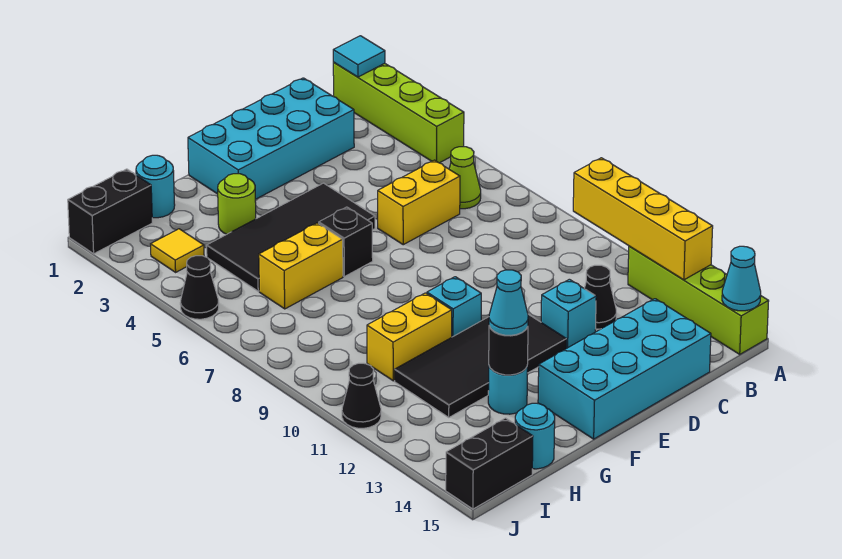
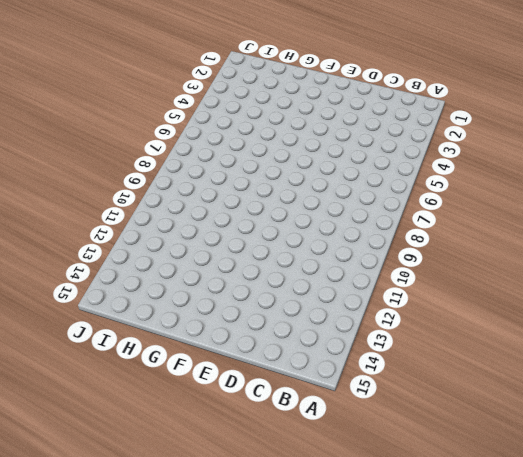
none -> lime 1x4 brick [333,63,464,163]
none -> lime 1x4 brick [628,246,769,354]
none -> lime 1x1 cone [449,147,481,209]

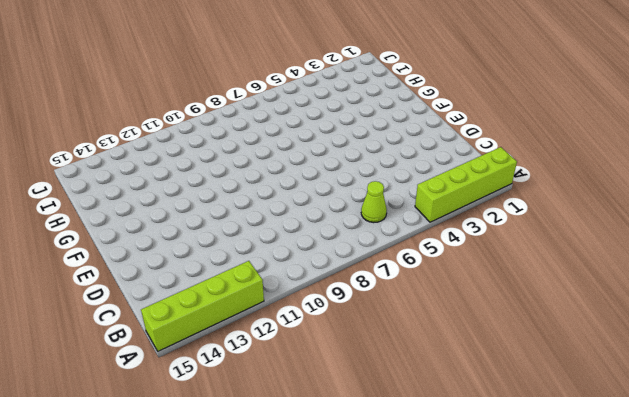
none -> cyan 2x4 brick [188,78,354,199]
none -> yellow 1x2 brick [378,160,460,245]
none -> black 1x1 cone [584,265,616,329]

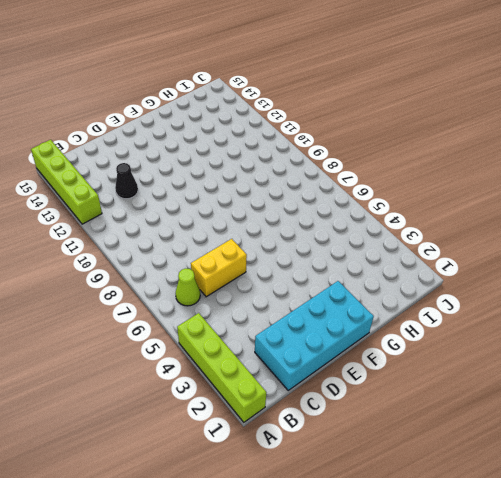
none -> cyan 2x4 brick [538,299,711,439]
none -> cyan 1x1 brick [541,279,596,348]
none -> black 2x4 tile [207,183,375,291]

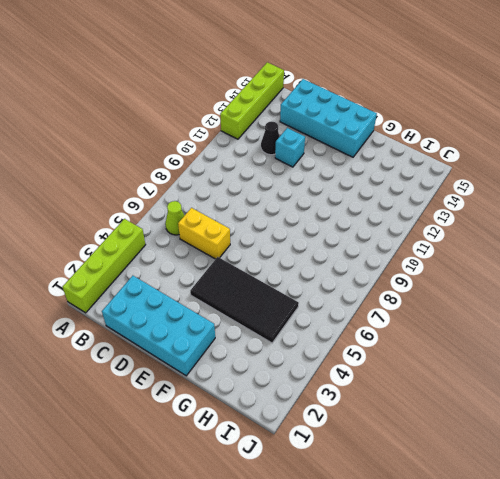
none -> black 2x4 tile [395,314,566,417]
none -> black 1x1 brick [319,207,373,277]
none -> cyan 1x1 brick [427,277,481,337]

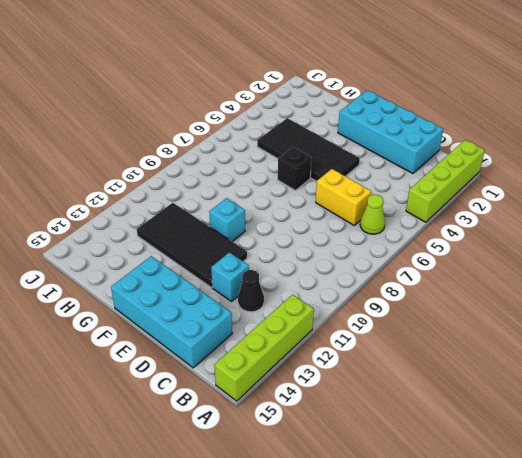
none -> lime 1x1 round brick [218,174,256,234]
none -> yellow 1x2 brick [259,223,343,309]
none -> yellow 1x2 brick [367,293,452,381]

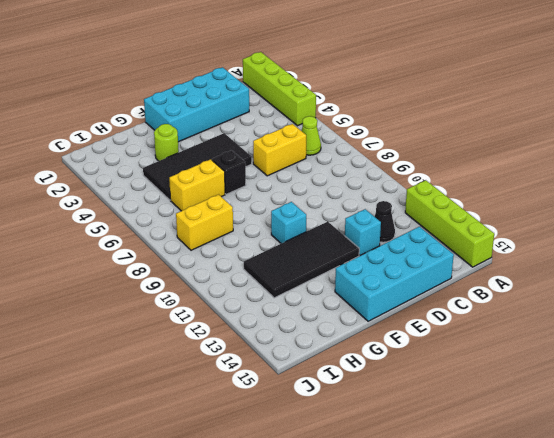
yellow 1x2 brick [176,195,233,250] -> yellow 1x2 brick moved to [367,293,452,381]
none -> cyan 1x1 round brick [488,365,528,414]
none -> cyan 1x1 round brick [136,155,175,218]
none -> cyan 1x1 round brick [515,403,555,469]

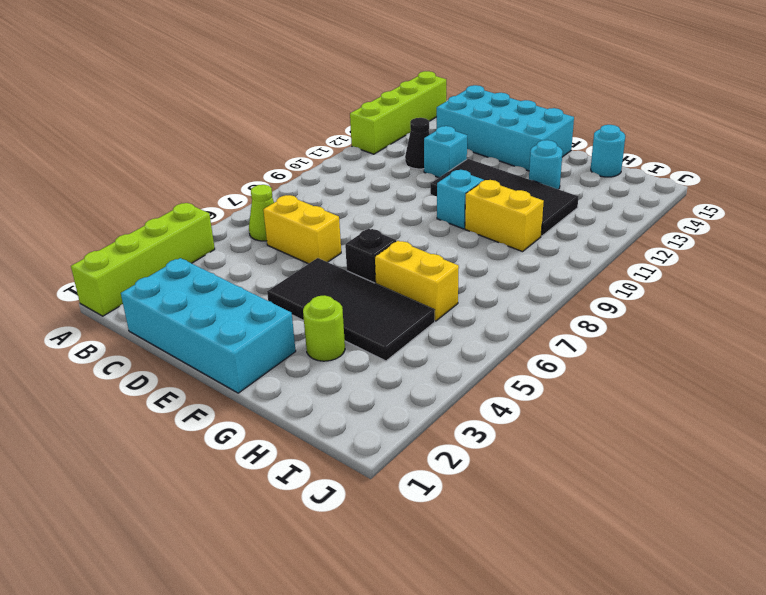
none -> cyan 1x1 round brick [136,155,175,218]
none -> black 1x2 brick [68,169,152,254]
none -> yellow 1x1 tile [151,229,204,272]

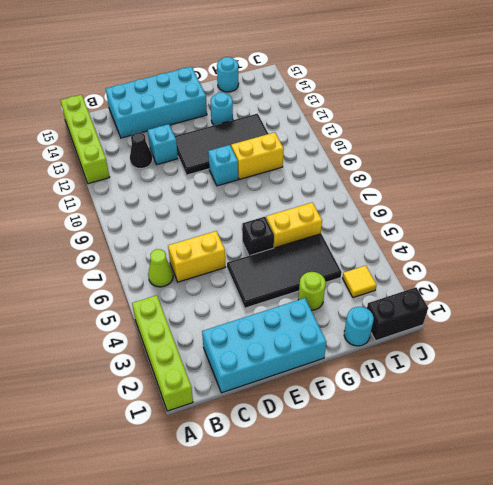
none -> black 1x2 brick [446,418,533,509]
none -> black 1x1 cone [180,256,219,319]
none -> black 1x1 cone [342,363,381,428]

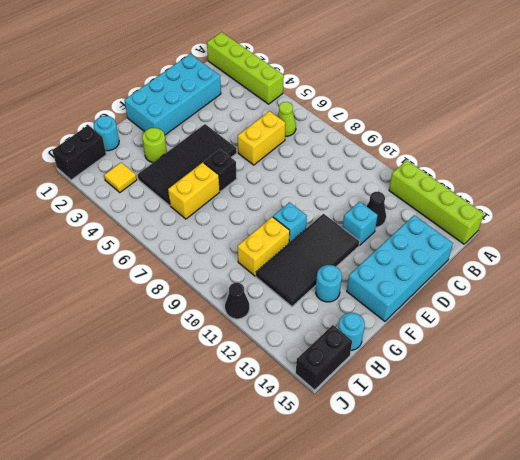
none -> black 1x1 cone [180,256,219,319]
none -> cyan 1x1 tile [333,36,385,77]
none -> yellow 1x4 brick [573,158,713,280]

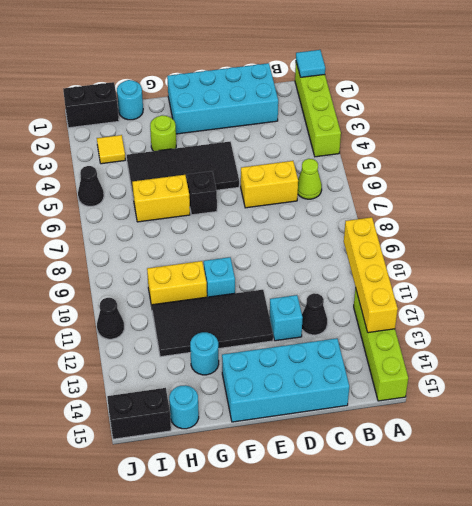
none -> cyan 1x1 cone [722,246,761,311]
none -> black 1x1 round brick [489,326,528,375]
none -> cyan 1x1 cone [489,270,528,335]

